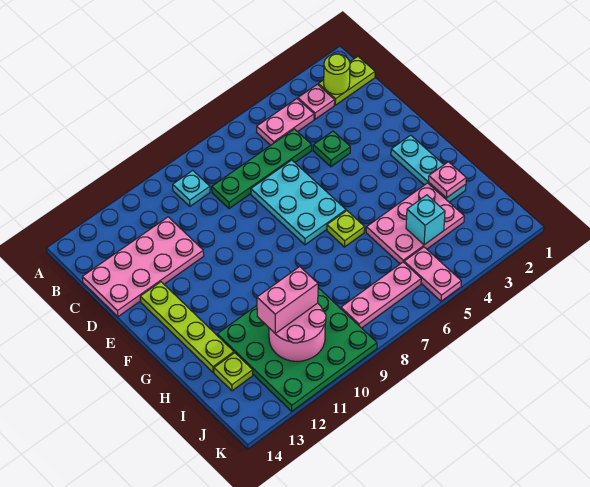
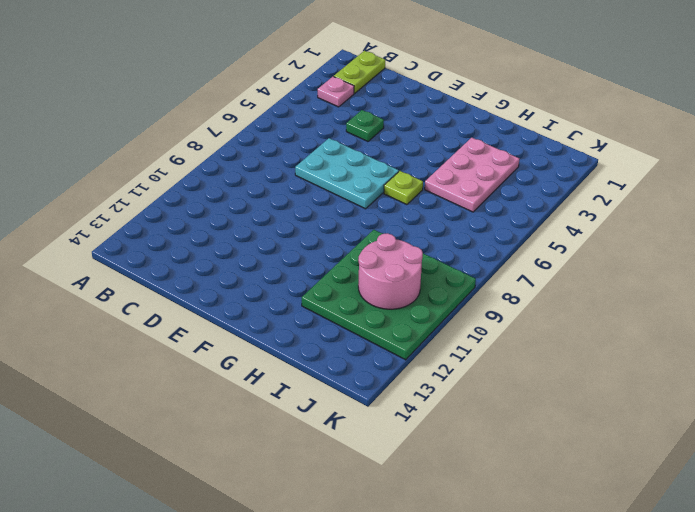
none -> pink 1x2 plate [257,99,314,145]
none -> cyan 1x1 plate [173,171,210,206]
none -> green 1x4 plate [212,129,312,209]

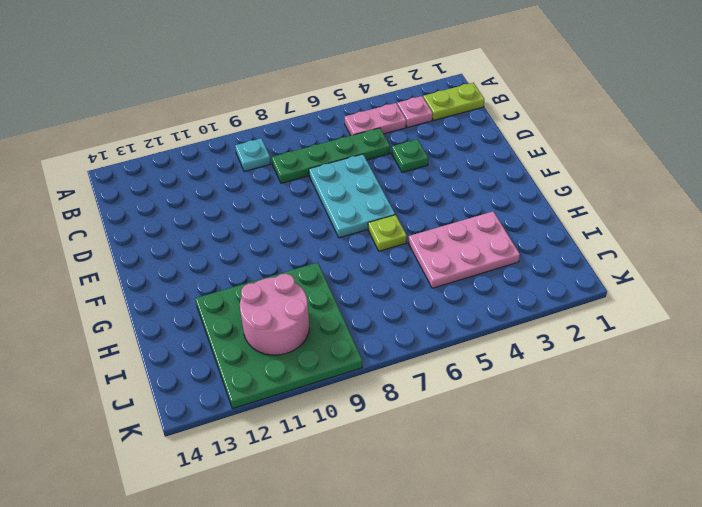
none -> pink 2x4 plate [82,217,204,317]
none -> lime 1x4 plate [140,282,234,372]
none -> cyan 1x3 plate [391,135,466,202]

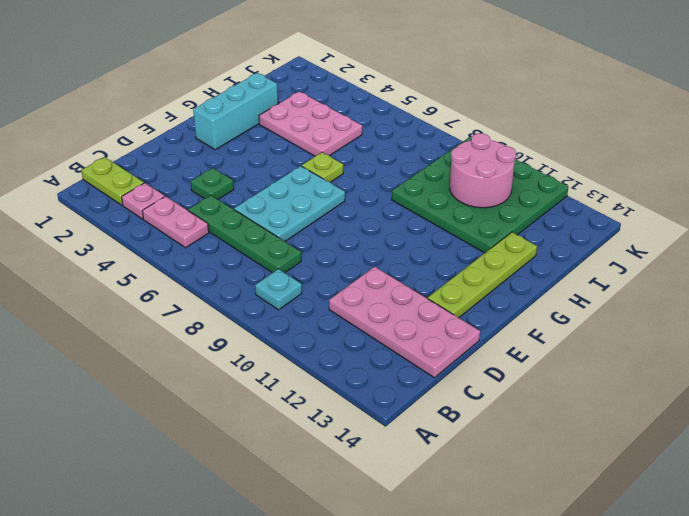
cyan 1x3 brick [193,73,278,150] -> cyan 1x3 plate [391,135,466,202]
none -> lime 1x1 plate [214,353,253,391]
none -> pink 1x2 plate [404,247,461,301]
none -> pink 1x3 plate [341,262,421,328]

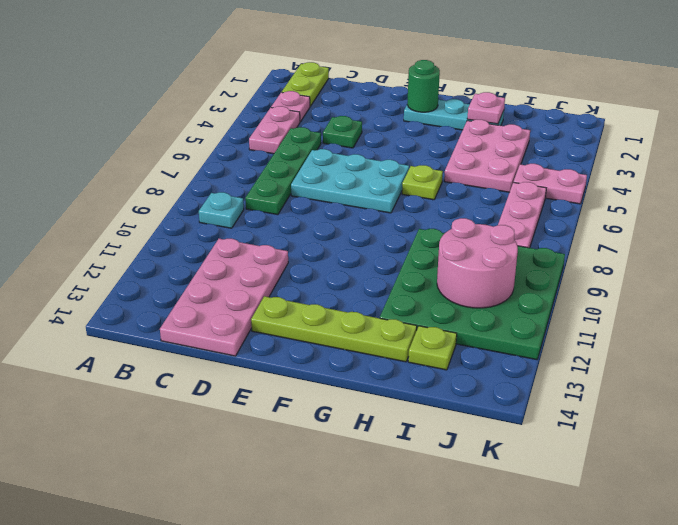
green 1x1 round brick [407,60,440,112] -> none
none -> lime 1x1 round brick [324,54,350,94]
none -> cyan 1x1 brick [406,195,445,245]
none -> pink 1x2 brick [257,267,318,334]

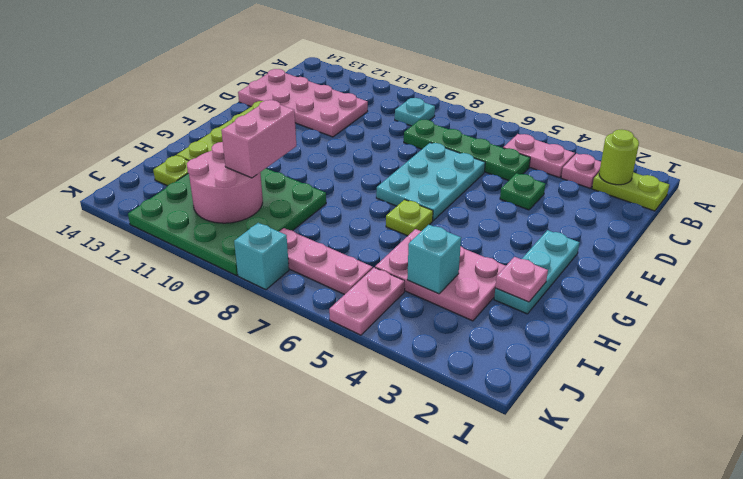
pink 1x2 brick [221,100,296,178] -> pink 1x2 brick turned to [257,267,318,334]
cyan 1x1 brick [234,223,289,290] -> none

